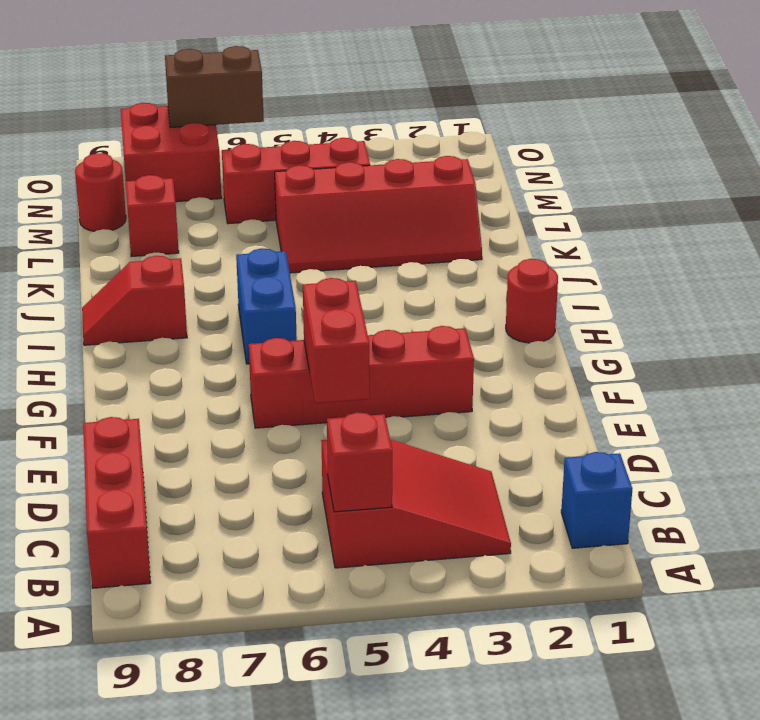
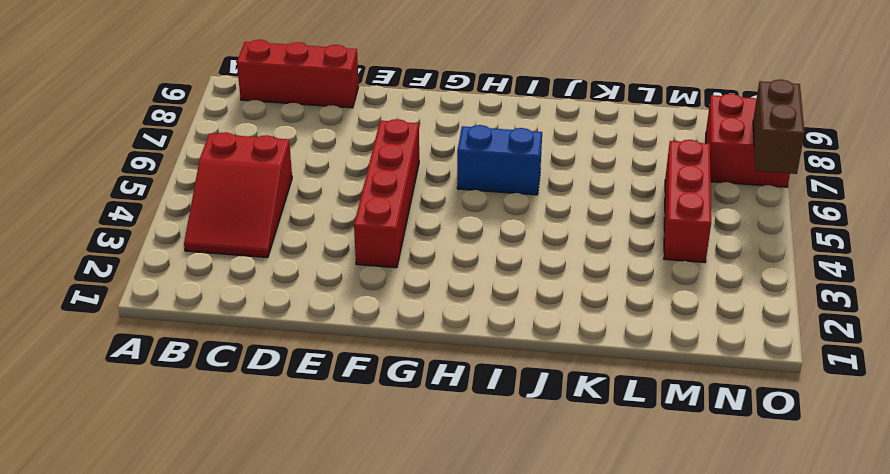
none -> blue 1x1 brick [561,452,632,548]
none -> red 1x1 round brick [506,259,558,343]
none -> red 1x2 slope [82,256,187,345]

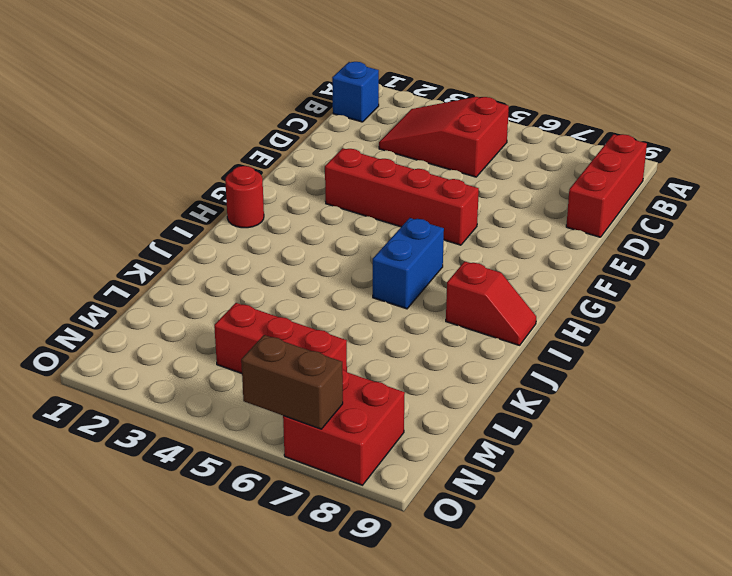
none -> red 2x4 slope [275,156,482,273]
none -> red 1x1 brick [126,175,179,257]
none -> red 1x1 round brick [75,153,126,231]

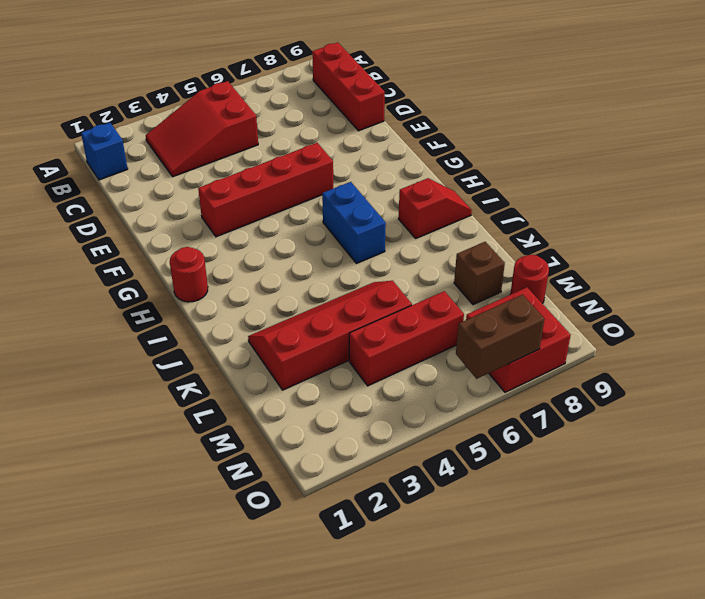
brown 1x1 brick [454,242,505,305] -> red 1x1 brick [126,175,179,257]
none -> red 1x1 brick [327,412,392,512]
none -> red 1x2 brick [303,278,370,403]

